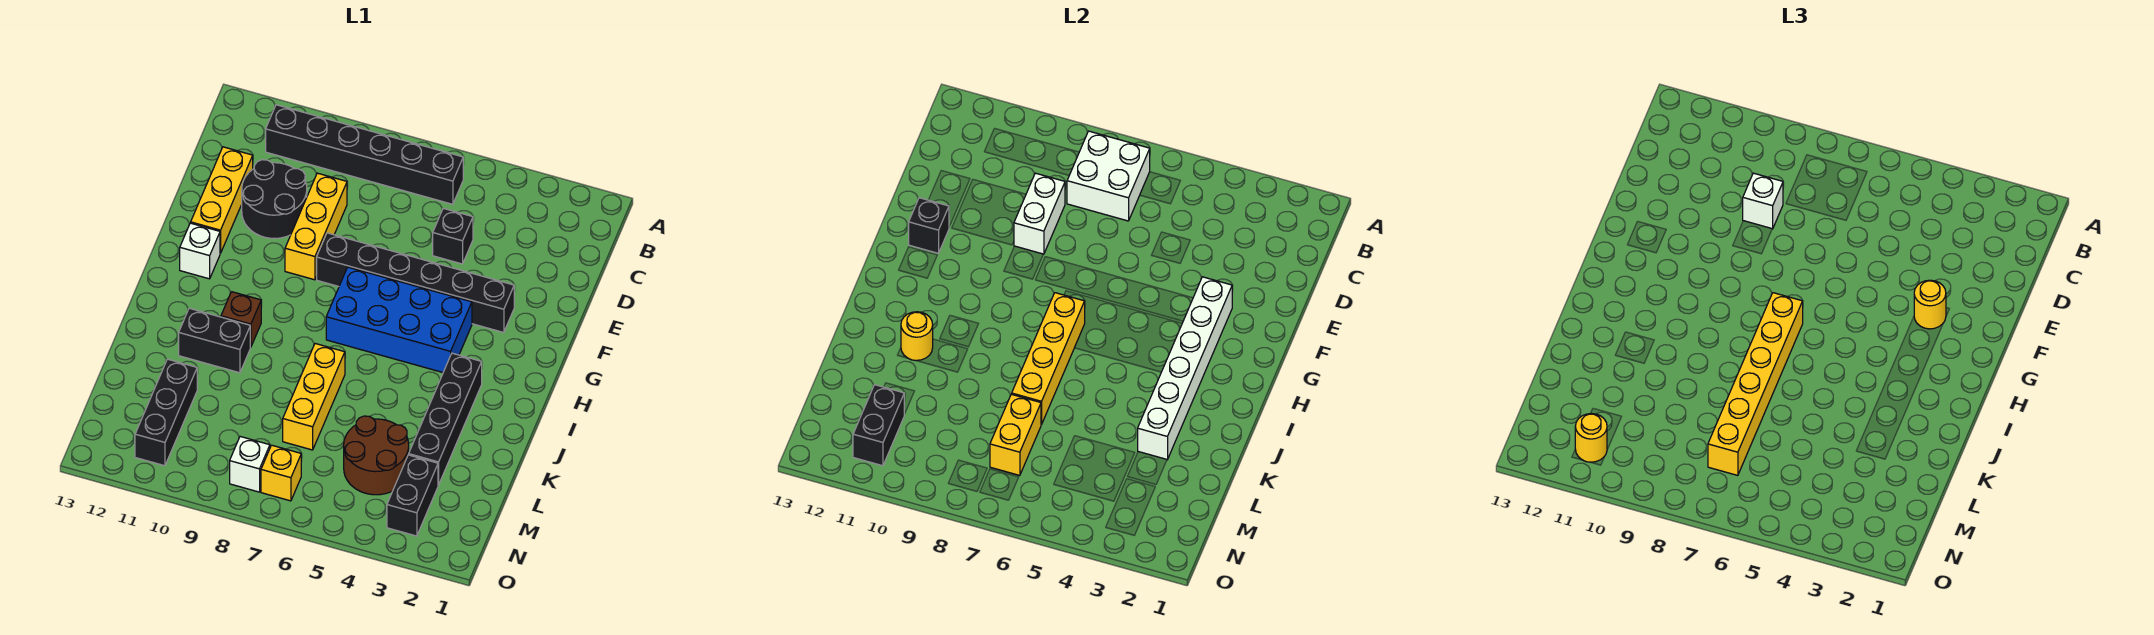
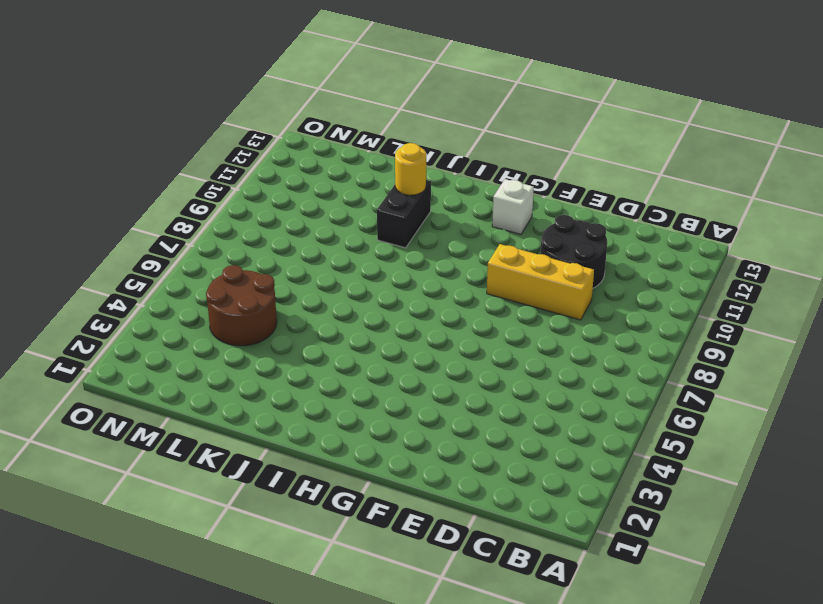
none -> black 1x6 brick [266,105,463,204]
none -> black 1x1 brick [433,208,473,264]
none -> yellow 1x3 brick [191,147,253,253]

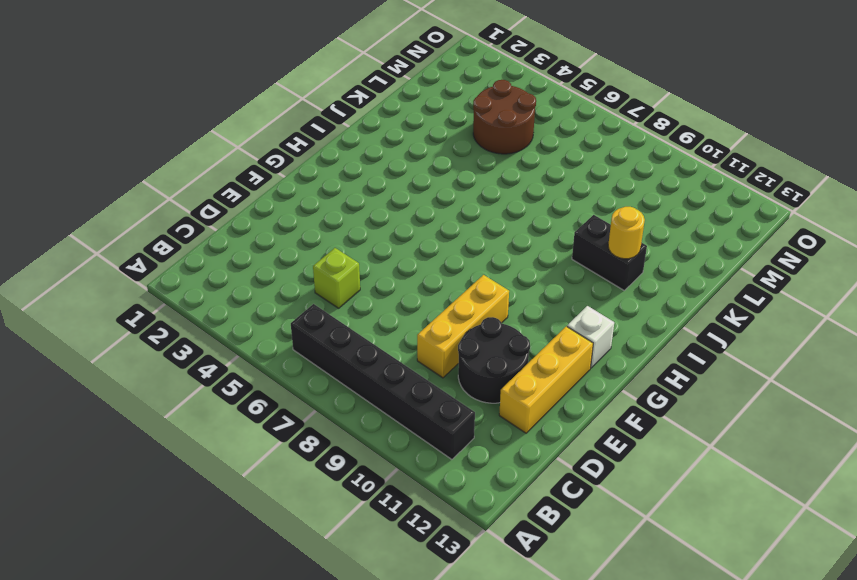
lime 1x1 brick [313,248,360,308] -> black 1x1 brick [433,208,473,264]
none -> black 1x6 brick [317,233,514,333]
none -> blue 2x4 brick [326,267,472,372]
none -> black 1x4 brick [409,353,482,485]

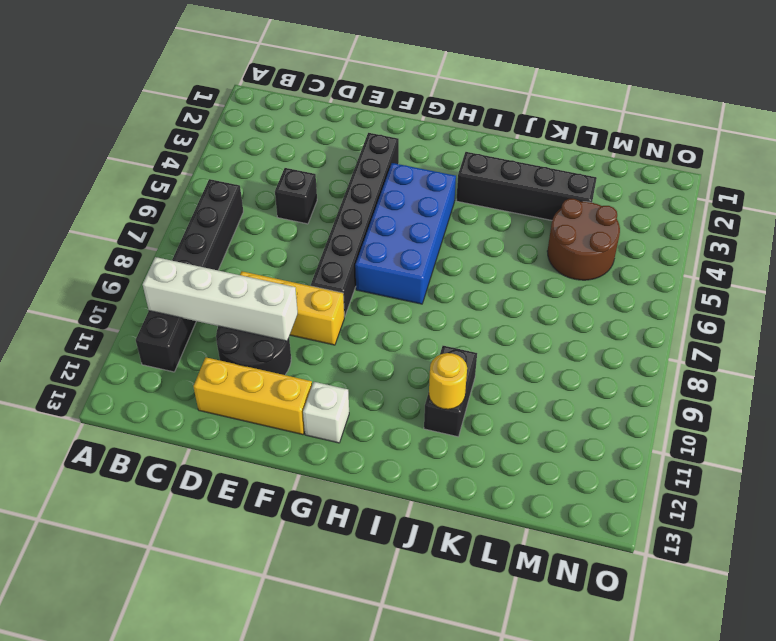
white 1x4 brick [142,257,298,341] -> none
none -> brown 1x1 brick [221,292,261,347]
none -> yellow 1x3 brick [283,344,345,450]
none -> black 1x3 brick [135,359,197,466]

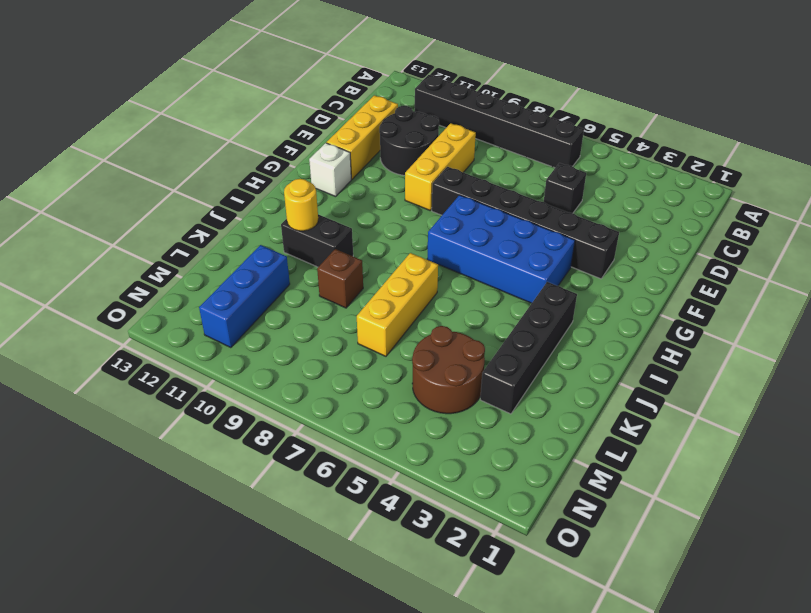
brown 1x1 brick [317,249,363,308] -> brown 1x1 brick moved to [221,292,261,347]
blue 1x3 brick [199,245,290,348] -> black 1x3 brick [135,359,197,466]
none -> black 1x2 brick [387,455,438,536]
none -> yellow 1x1 brick [261,445,301,501]
none -> white 1x1 brick [230,437,270,492]

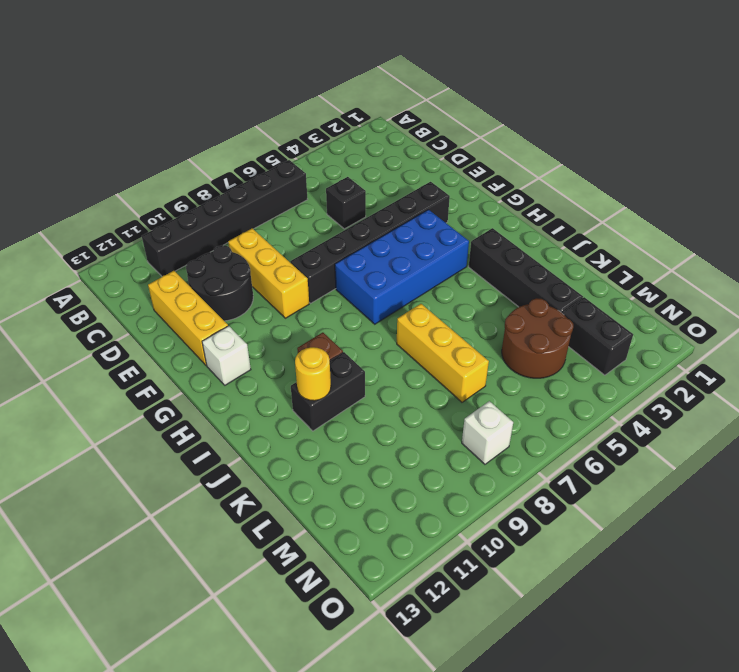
none -> black 1x3 brick [135,359,197,466]
none -> yellow 1x1 brick [261,445,301,501]
none -> white 2x2 brick [1067,131,1150,221]

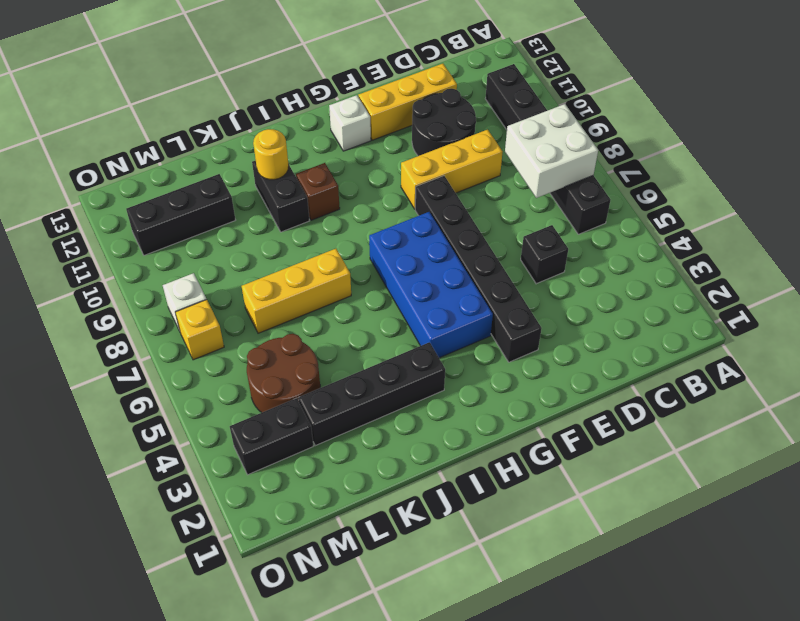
none -> white 1x2 brick [1014,173,1065,254]
none -> white 1x6 brick [1138,277,1232,460]
none -> black 1x1 brick [909,198,949,253]

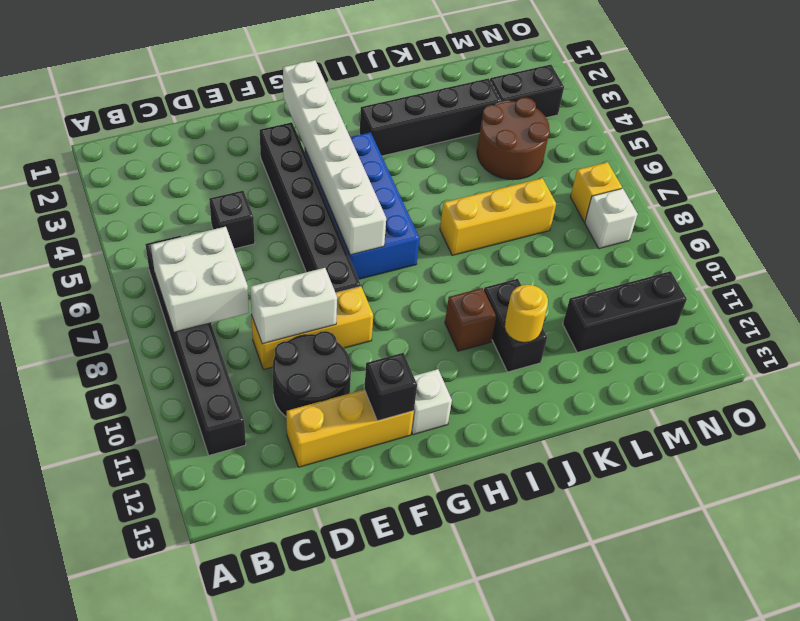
white 1x6 brick [283,60,386,255] -> white 1x6 brick turned to [1138,277,1232,460]
none -> yellow 1x4 brick [1012,293,1085,425]
none -> yellow 1x2 brick [990,394,1041,475]
none -> black 1x2 brick [853,385,904,466]

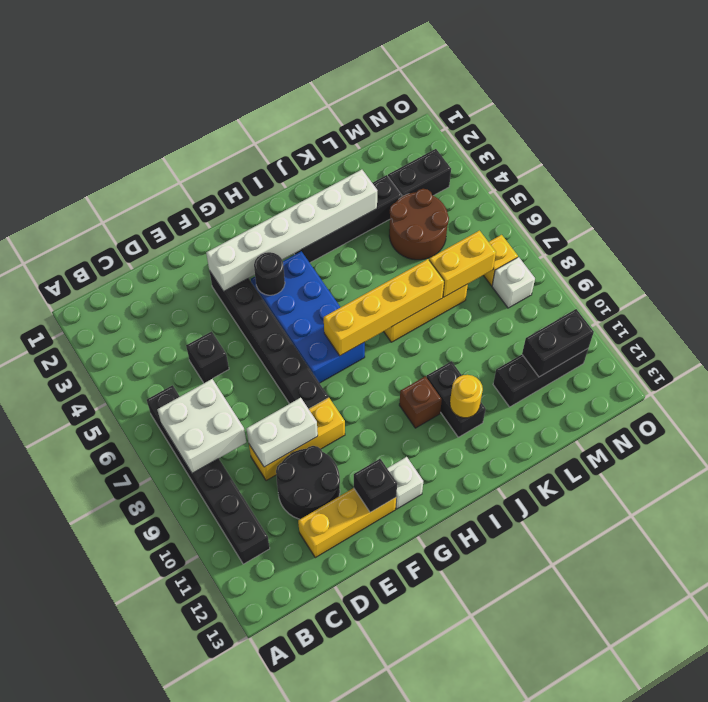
black 1x1 round brick [254,252,285,295] -> none
none -> white 1x1 brick [1743,173,1783,229]
none -> yellow 1x1 round brick [1914,280,1946,329]
none -> yellow 1x6 brick [1708,293,1803,475]

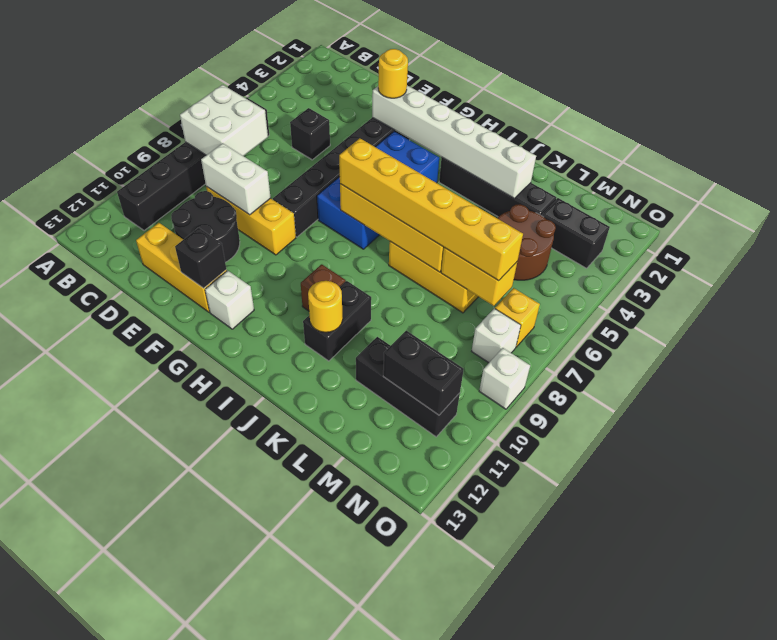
white 1x1 brick [479,348,530,409] -> white 1x1 brick moved to [1743,173,1783,229]
none -> yellow 1x1 round brick [1575,414,1607,462]

